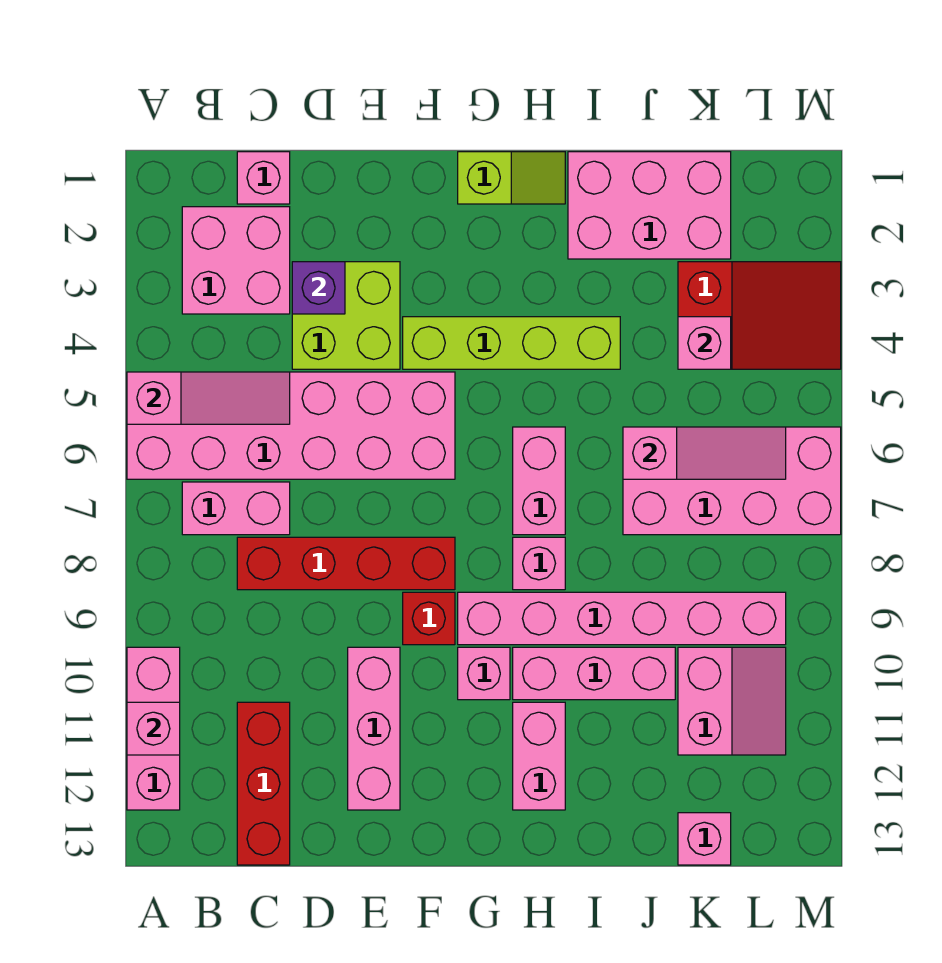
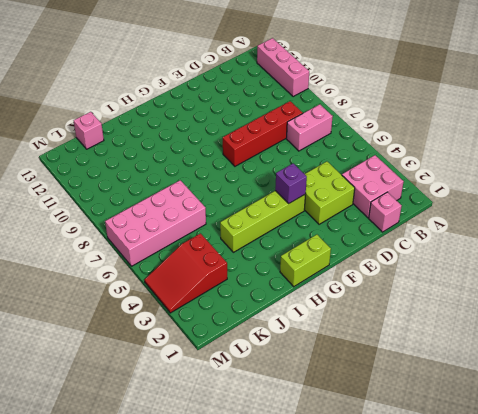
purple 1x1 brick [275,163,307,203] -> purple 1x1 brick moved to [292,262,345,314]
lime 1x2 brick [280,235,331,287] -> lime 1x2 slope [458,152,565,204]
none -> pink 2x6 brick [127,372,455,479]
none -> red 1x3 brick [237,702,290,865]
none -> pink 1x3 brick [348,647,400,810]

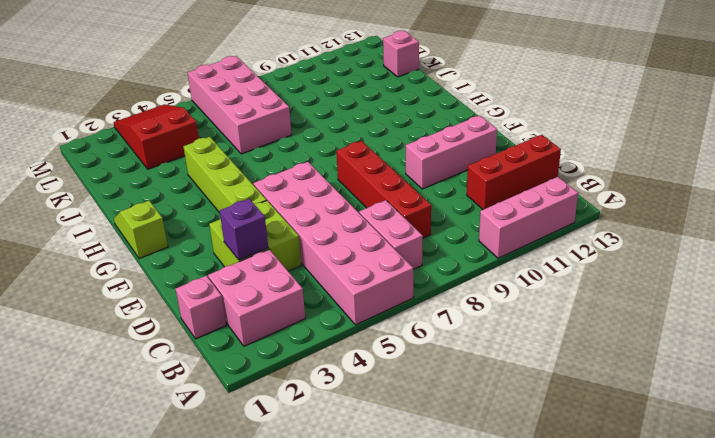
none -> red 1x1 brick [403,592,455,645]
none -> pink 1x6 brick [458,592,786,645]
none -> pink 1x1 brick [458,647,510,700]

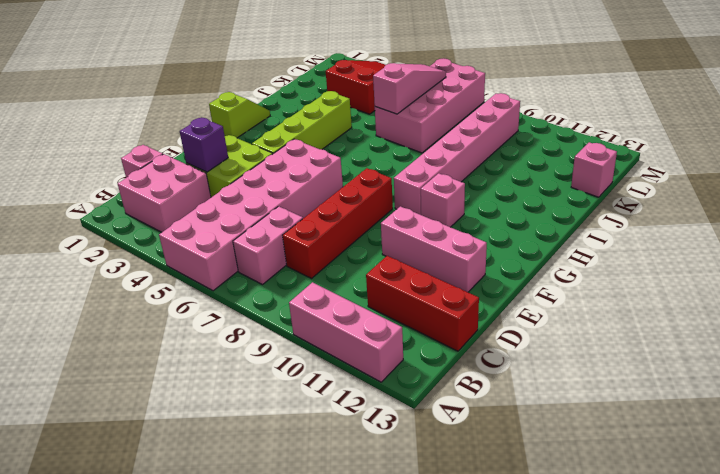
none -> red 1x1 brick [403,592,455,645]
none -> pink 1x2 brick [513,427,565,535]
none -> pink 1x1 brick [513,537,565,590]

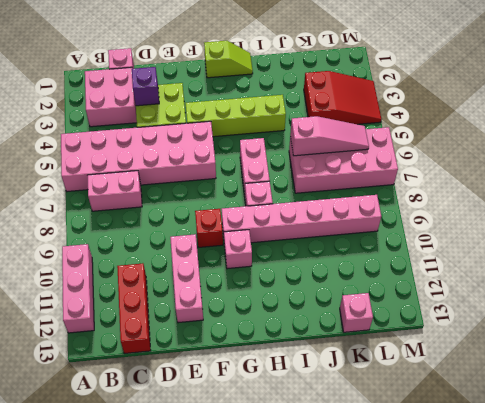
none -> red 1x4 brick [237,537,455,590]
none -> pink 1x3 brick [513,647,675,700]
none -> pink 1x2 brick [513,702,565,810]

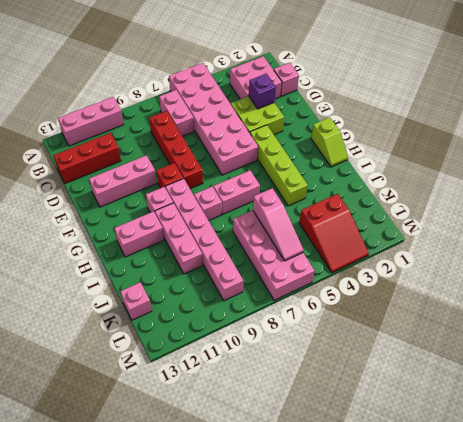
none -> pink 2x3 brick [568,152,731,259]
none -> pink 2x2 slope [678,647,786,755]
none -> pink 1x3 slope [127,372,290,424]

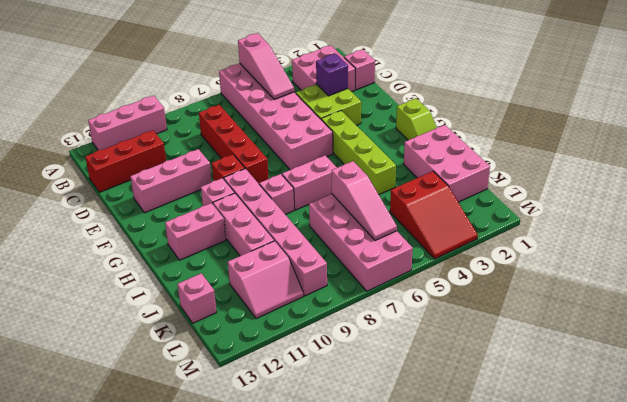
none -> pink 1x2 brick [182,482,290,535]
none -> pink 1x1 brick [127,702,180,755]
none -> pink 1x1 brick [678,317,731,369]

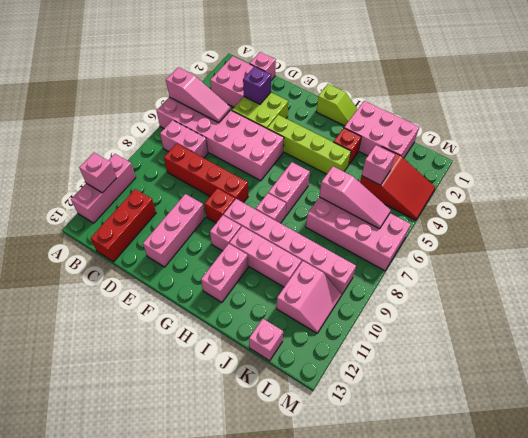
red 1x1 brick [334,128,361,164] -> none

